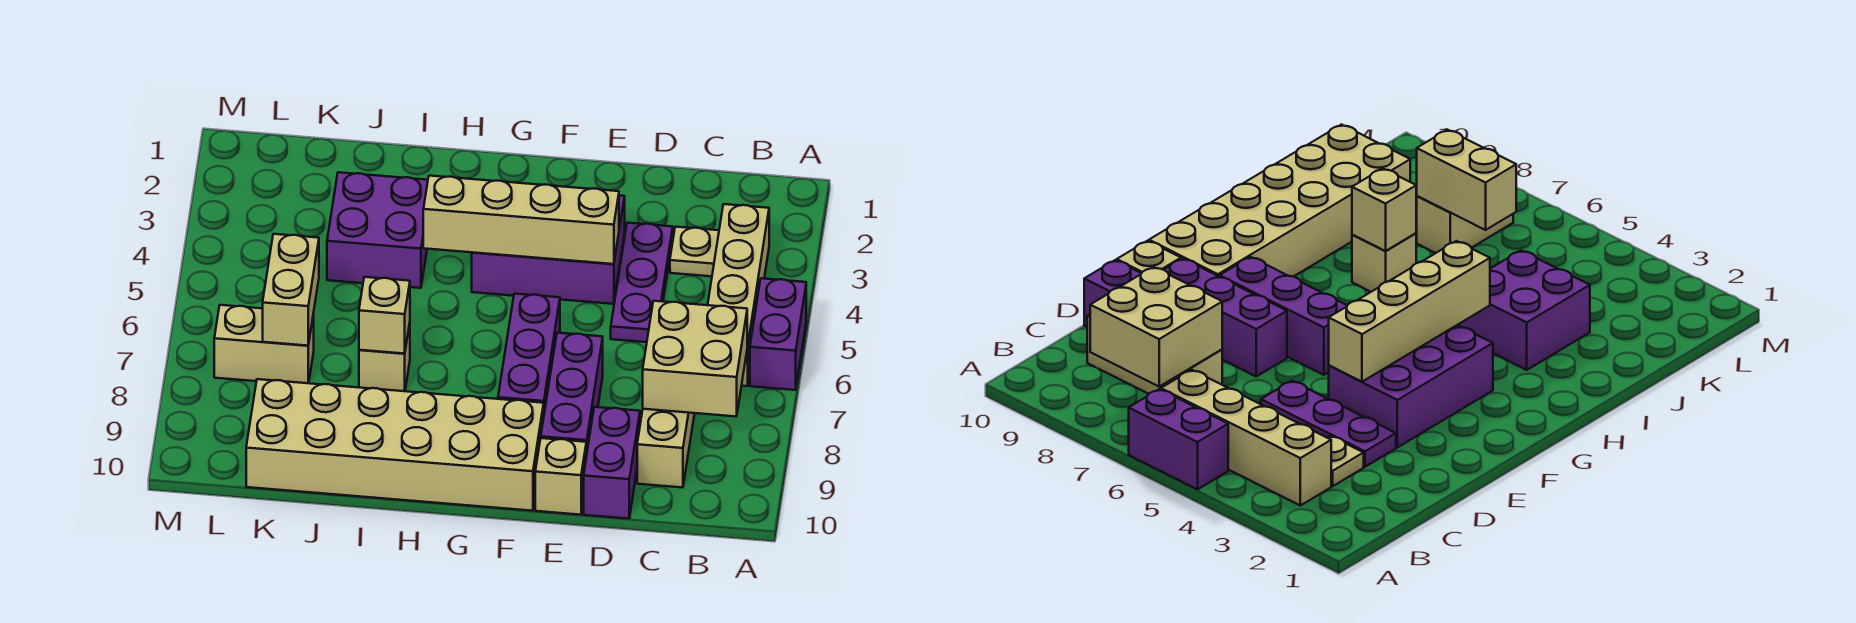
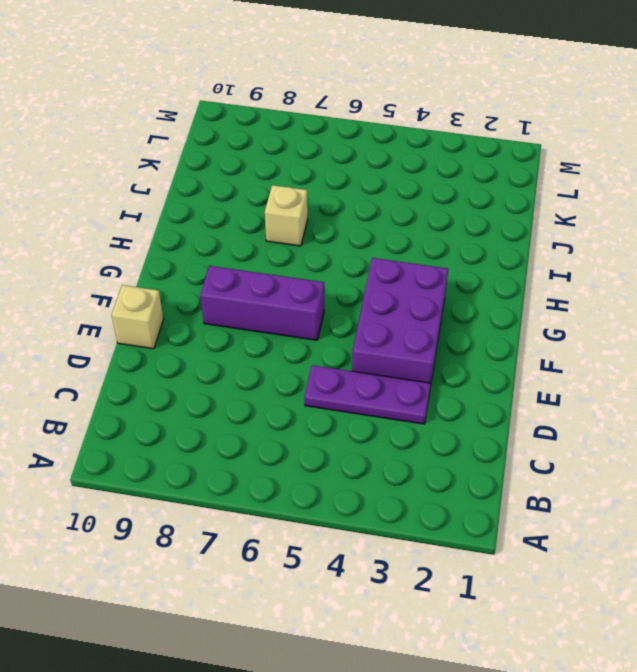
none -> purple 1x2 brick [750,278,806,390]
none -> tan 1x4 brick [708,204,769,386]
none -> tan 1x1 plate [670,227,719,276]

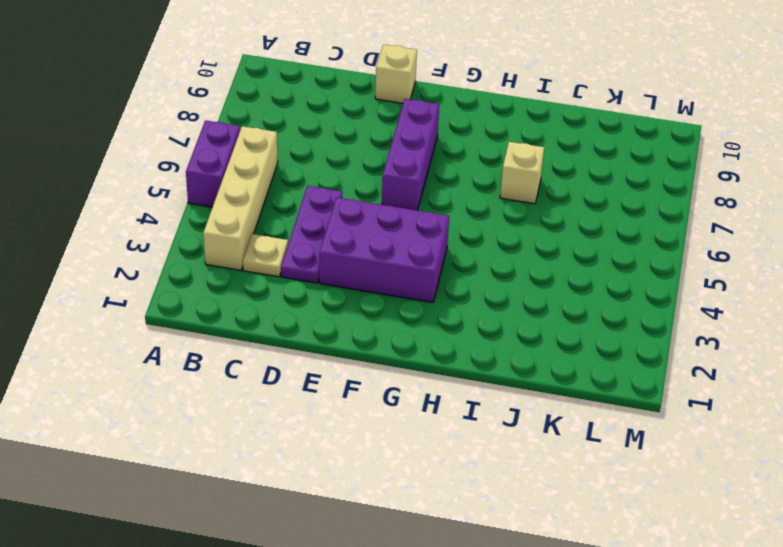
none -> tan 1x3 brick [637,409,695,488]
none -> purple 1x2 brick [584,407,640,519]
none -> purple 1x3 brick [541,333,603,456]

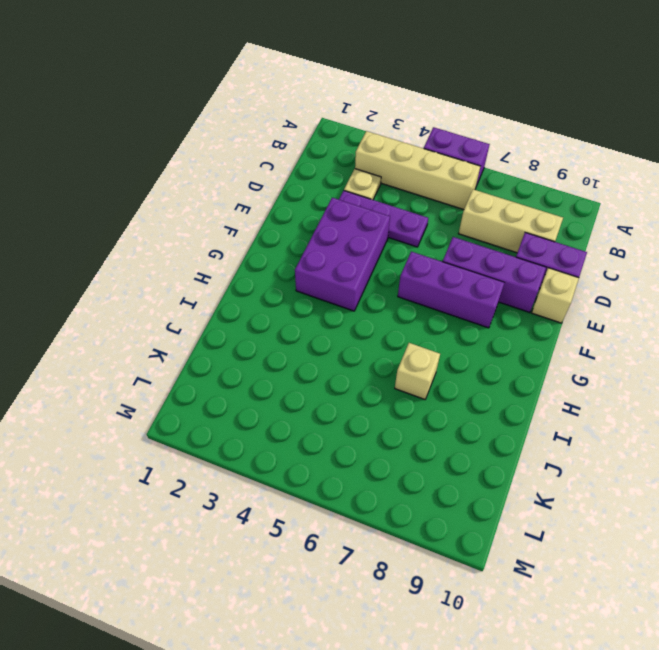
none -> tan 2x6 brick [246,379,544,511]
none -> purple 2x2 brick [327,172,428,288]
none -> tan 1x2 brick [214,305,314,383]

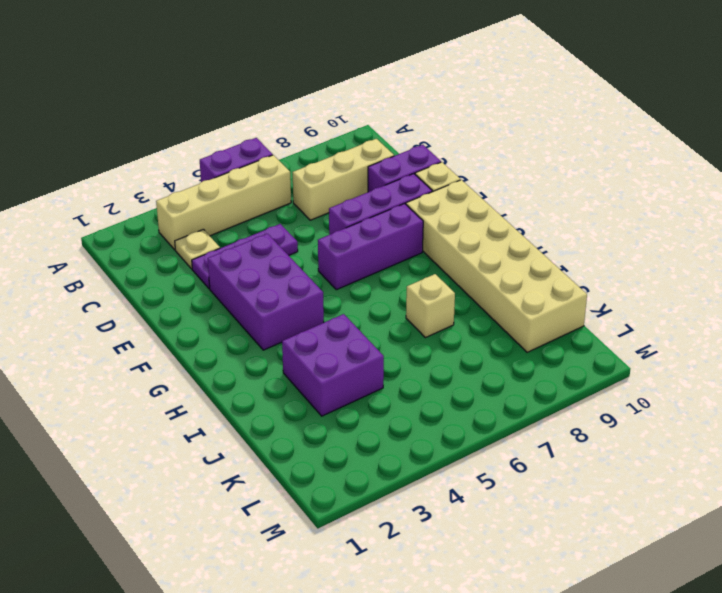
none -> tan 1x2 brick [214,305,314,383]
none -> tan 2x2 brick [643,301,747,416]
none -> tan 1x4 brick [423,176,619,264]

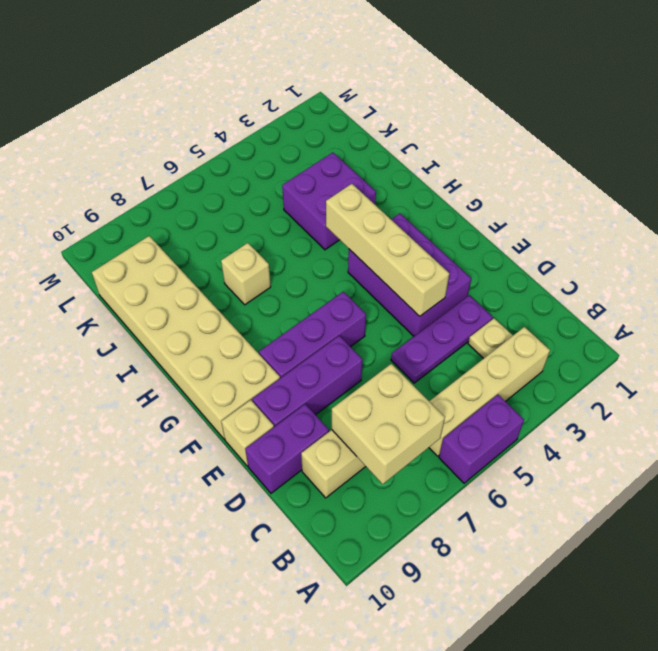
none -> tan 1x2 brick [214,305,314,383]
none -> tan 1x1 brick [359,277,410,354]
none -> tan 1x2 brick [263,234,319,346]

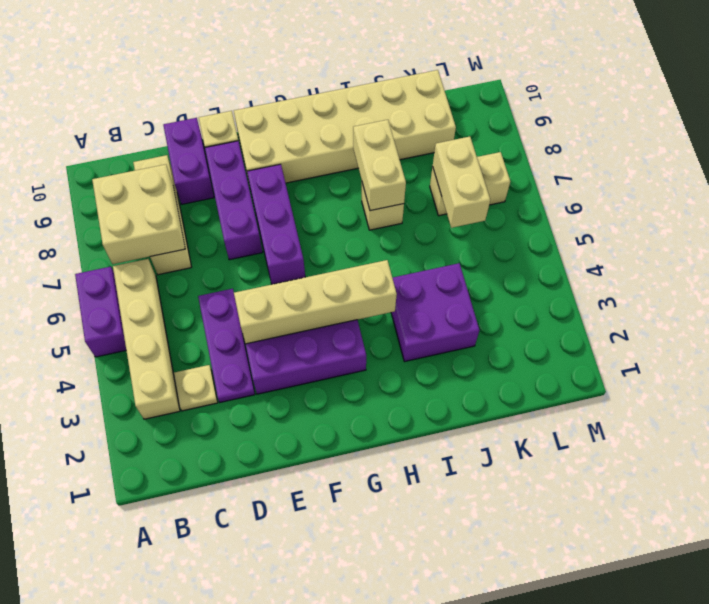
tan 1x2 brick [353,120,406,211] -> tan 1x1 brick [359,277,410,354]

